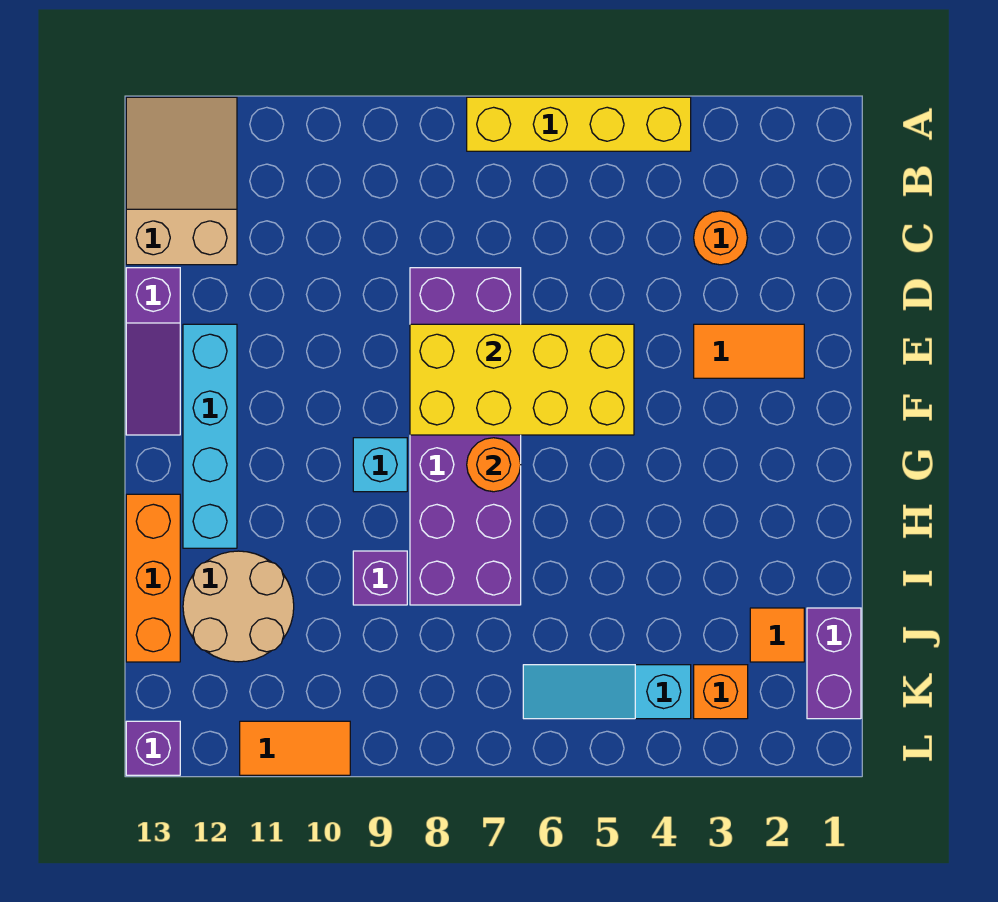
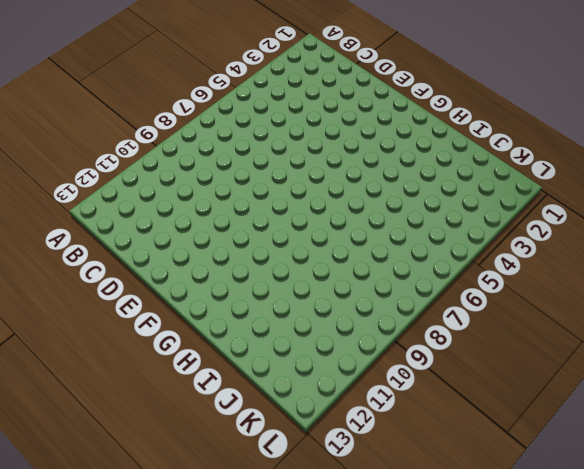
none -> yellow 1x4 brick [467,97,691,151]
none -> tan 2x3 slope [126,97,237,265]
none -> orange 1x1 round brick [694,211,747,265]

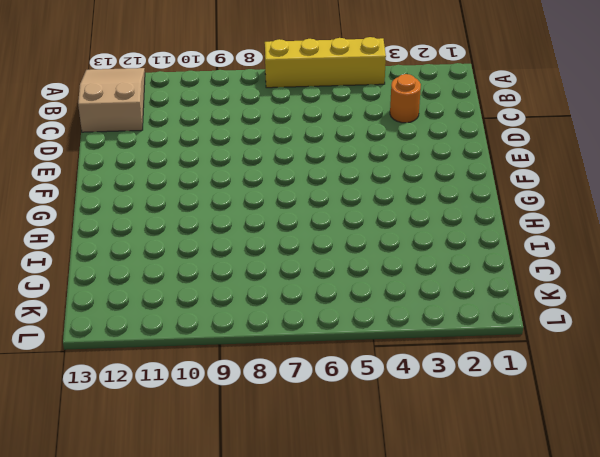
none -> purple 2x6 brick [410,268,521,605]
none -> purple 1x3 slope [126,268,180,435]
none -> orange 1x2 tile [694,324,804,378]

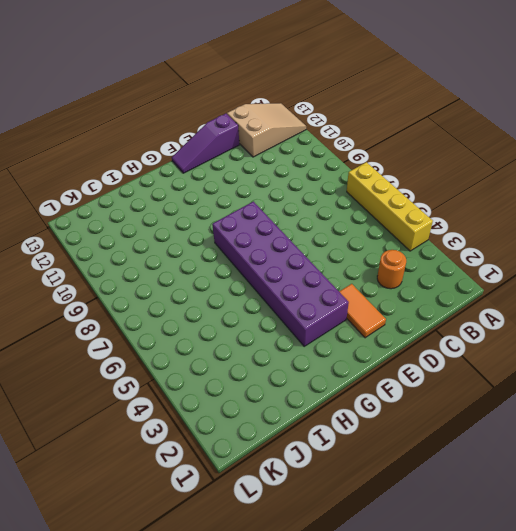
purple 2x6 brick [212,201,349,346] -> purple 2x6 brick turned to [410,268,521,605]
none -> cyan 1x4 brick [183,324,237,548]
none -> cyan 1x1 brick [353,438,407,492]
none -> orange 1x3 brick [126,494,180,662]

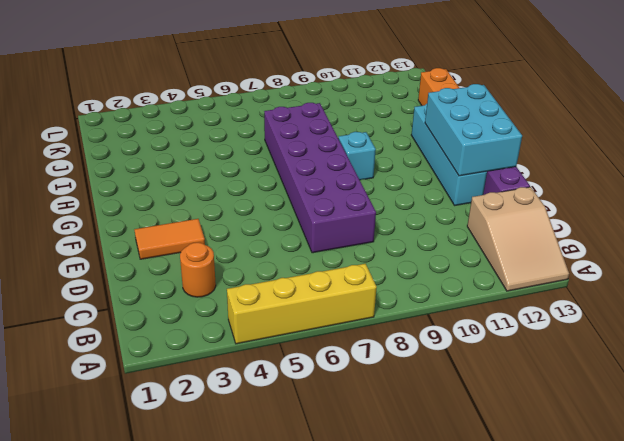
cyan 2x3 brick [425,84,522,176] -> none
none -> purple 1x1 brick [353,551,407,605]
none -> tan 2x2 round brick [183,551,294,662]
none -> purple 1x2 brick [807,608,861,719]

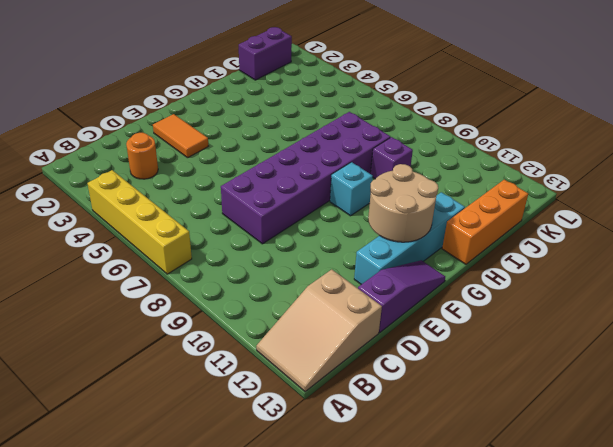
tan 2x2 round brick [368,164,438,242] -> tan 2x2 round brick moved to [183,551,294,662]
none -> orange 1x1 tile [750,608,804,662]
none -> orange 1x1 brick [694,665,748,719]
none -> cyan 1x3 slope [523,665,691,719]

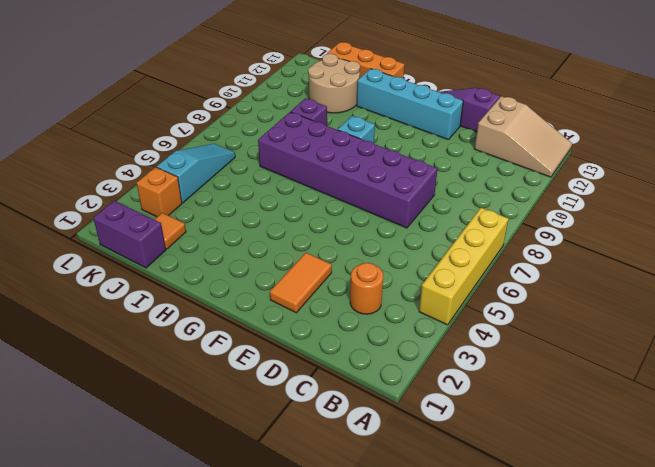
none -> orange 1x2 tile [240,721,350,775]
none -> purple 1x1 brick [126,721,180,775]
none -> yellow 2x4 brick [410,324,634,435]

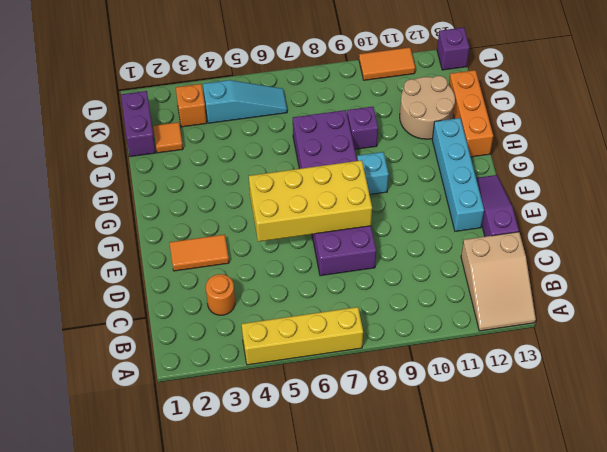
none -> orange 1x1 round brick [467,438,521,492]

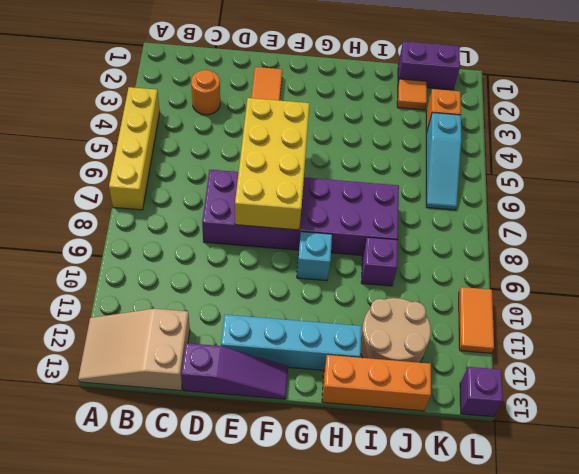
none -> orange 1x1 round brick [467,438,521,492]

